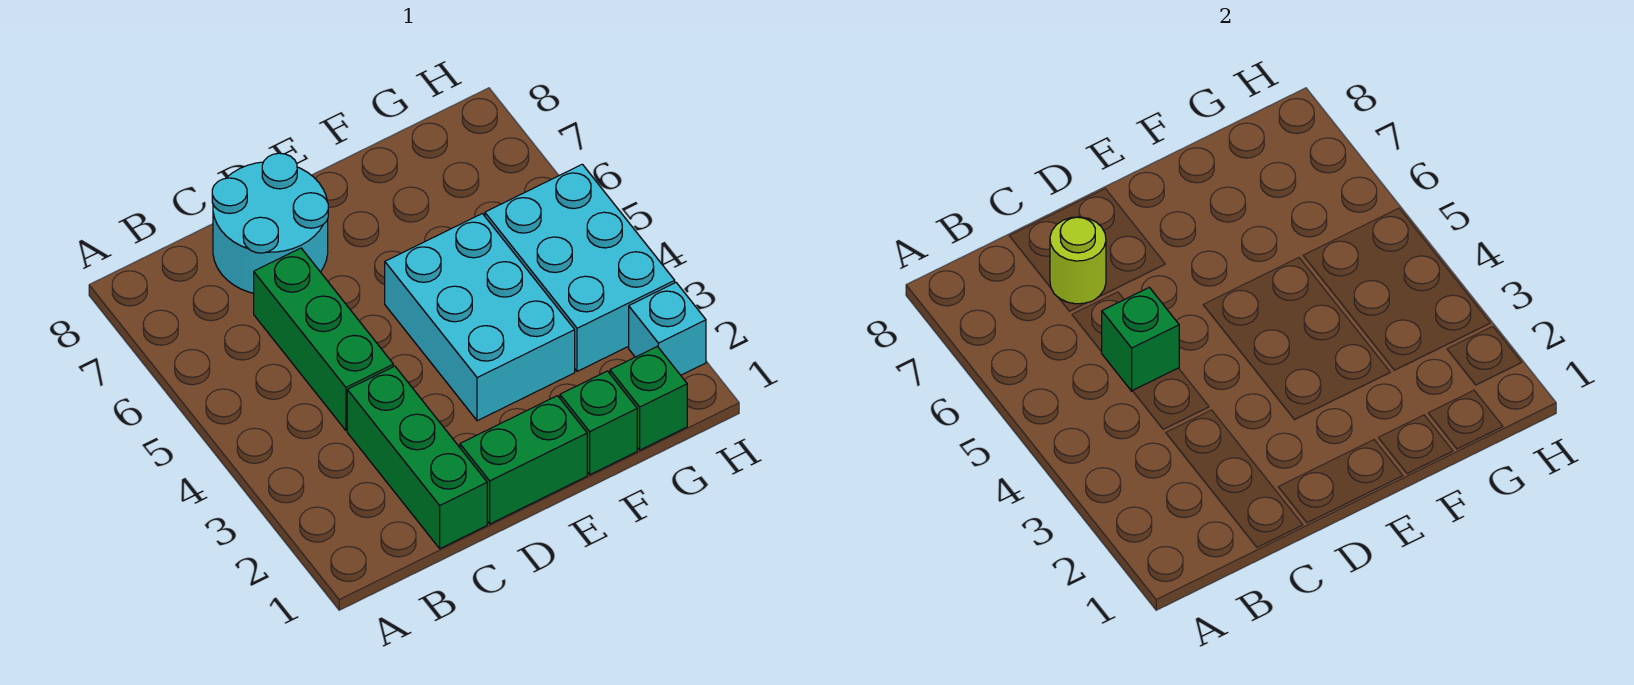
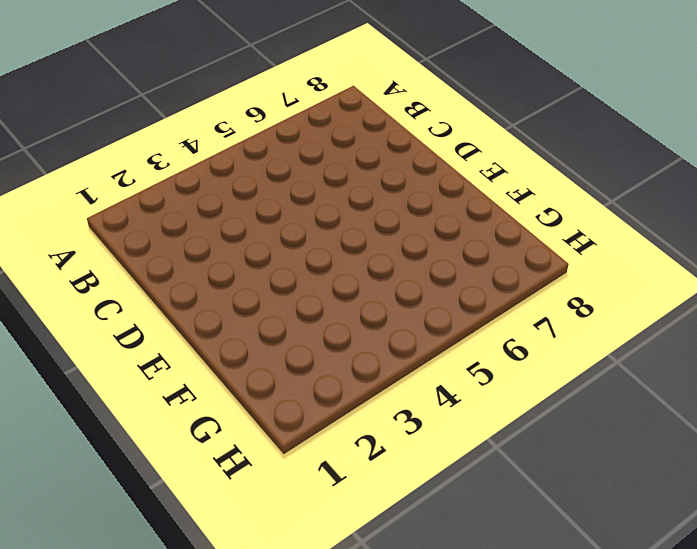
none -> green 1x3 brick [347,366,487,548]
none -> green 1x3 brick [254,248,393,430]

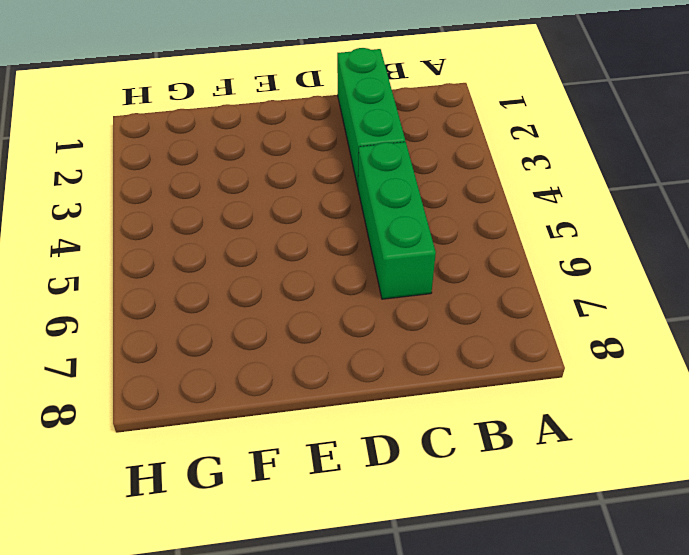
none -> cyan 2x2 round brick [212,153,328,293]
none -> green 1x2 brick [460,396,587,524]

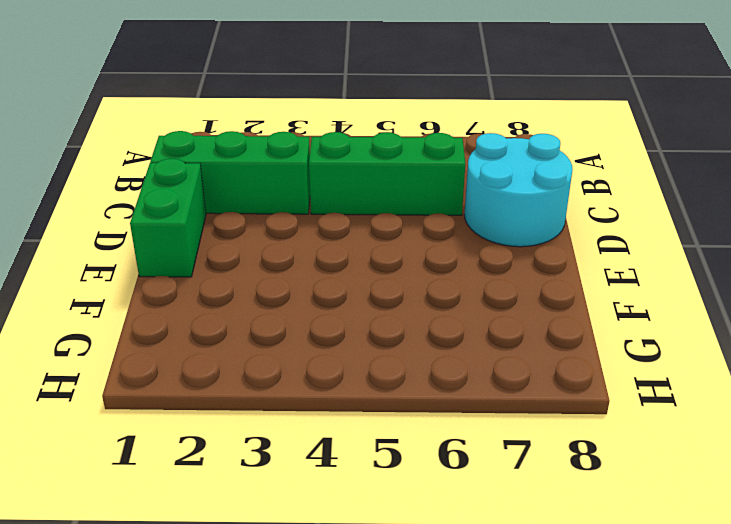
none -> cyan 2x3 brick [385,214,575,421]
none -> green 1x1 brick [560,371,637,475]

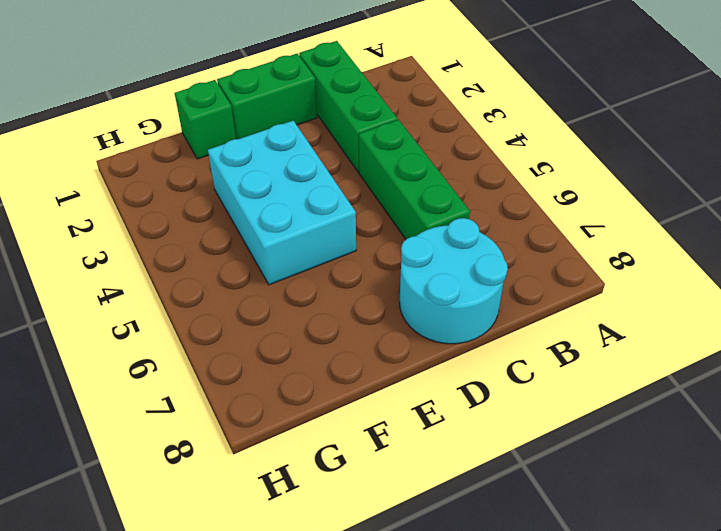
none -> green 1x1 brick [610,346,687,450]
none -> cyan 2x3 brick [485,164,675,371]

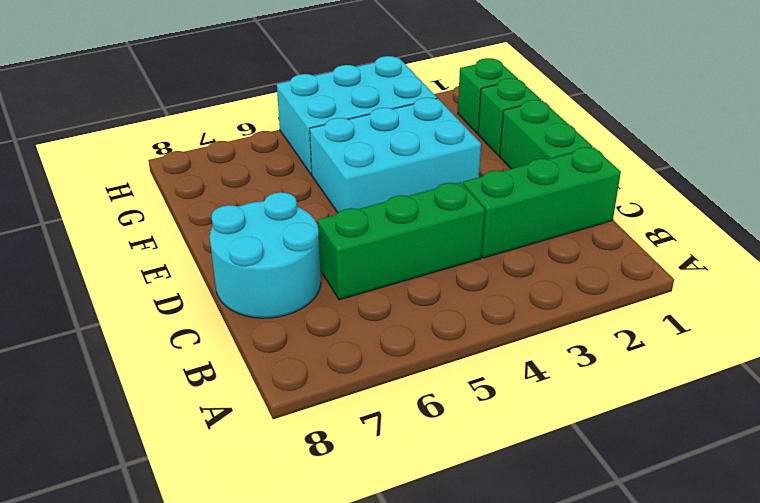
none -> cyan 1x1 brick [629,283,706,375]
none -> green 1x1 brick [1102,287,1179,391]

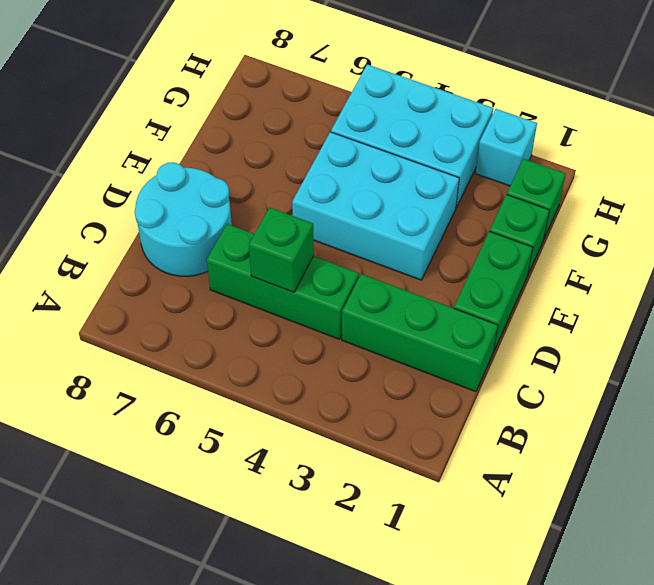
none -> lime 1x1 round brick [1050,217,1106,304]

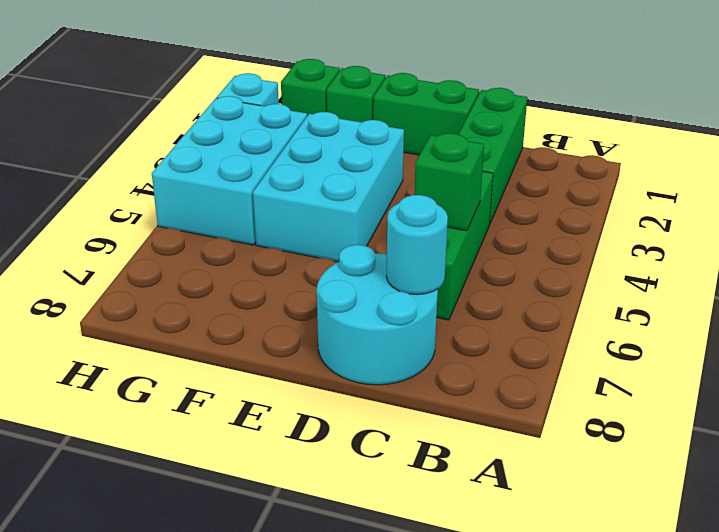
cyan 1x1 round brick [386,195,448,295] -> lime 1x1 round brick [1050,217,1106,304]

